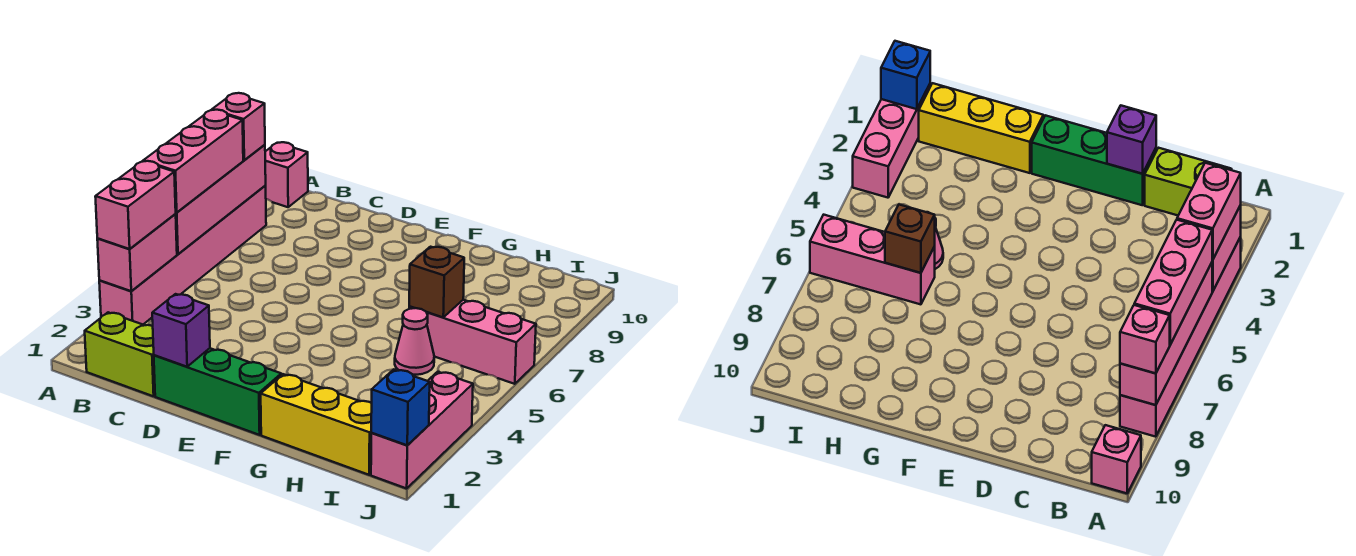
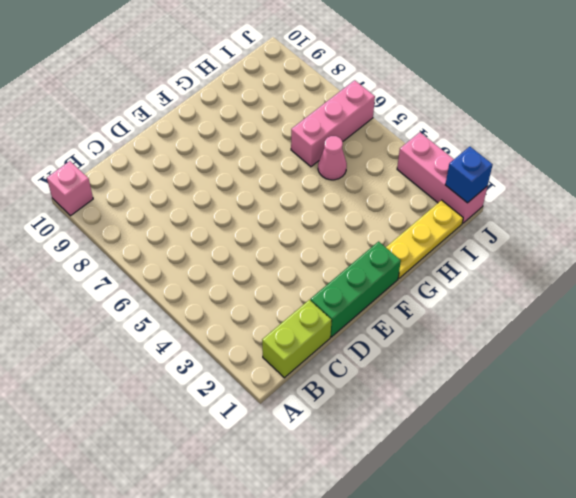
yellow 1x3 plate [386,200,463,278] -> yellow 1x3 brick [261,374,372,475]
none -> pink 1x6 brick [99,185,266,324]
none -> pink 1x2 brick [97,214,177,291]
none -> pink 1x4 brick [176,145,266,254]

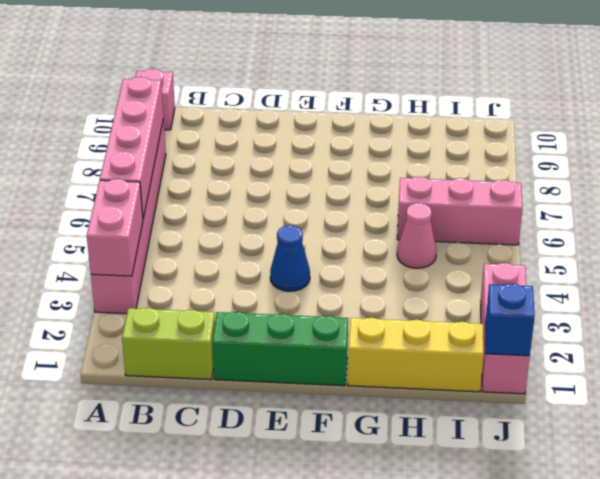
blue 1x1 cone [270,225,310,291] -> none
none -> purple 1x1 brick [152,294,210,367]
none -> brown 1x1 brick [409,247,464,317]
none -> pink 1x2 brick [95,161,176,249]

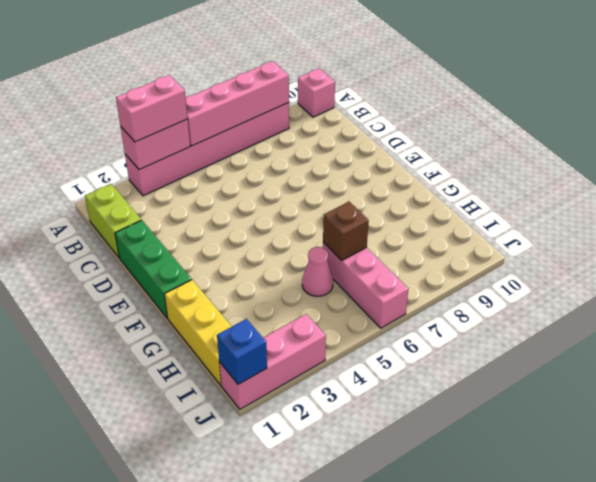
none -> purple 1x1 brick [152,294,210,367]
none -> pink 1x3 brick [143,110,243,213]
none -> pink 1x1 brick [212,93,265,160]

